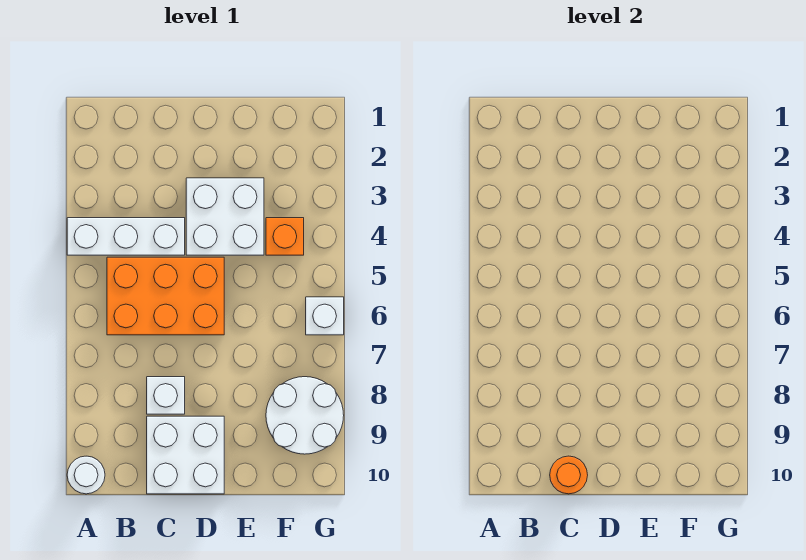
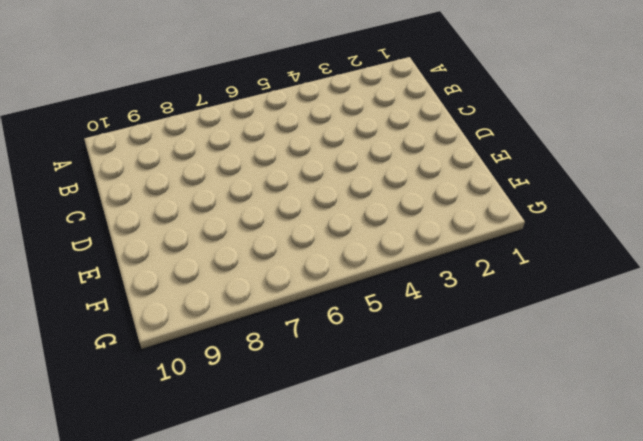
none -> white 1x3 brick [67,218,185,255]
none -> white 1x1 round brick [67,456,105,494]

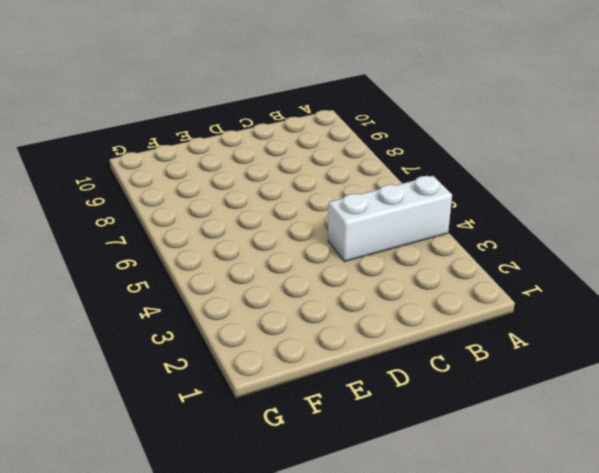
none -> white 1x1 round brick [67,456,105,494]
none -> orange 2x3 brick [107,257,224,335]

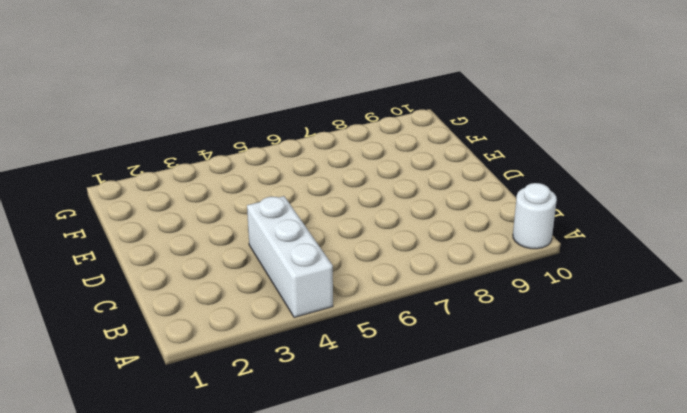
none -> orange 2x3 brick [107,257,224,335]
none -> white 1x1 brick [147,377,185,414]

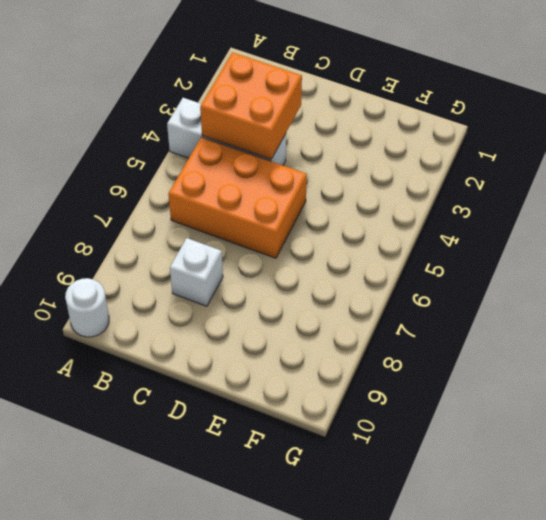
orange 2x2 brick [200,52,302,159] -> none
none -> white 2x2 brick [147,416,224,494]
none -> white 2x2 brick [186,178,264,255]

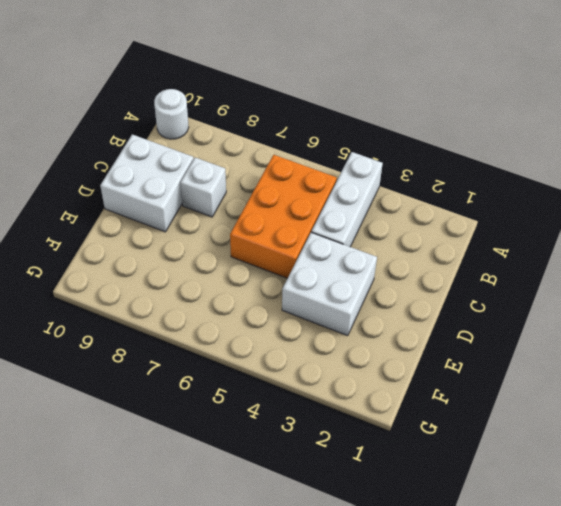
none -> orange 1x1 brick [266,218,304,255]
none -> white 2x2 round brick [266,377,344,454]

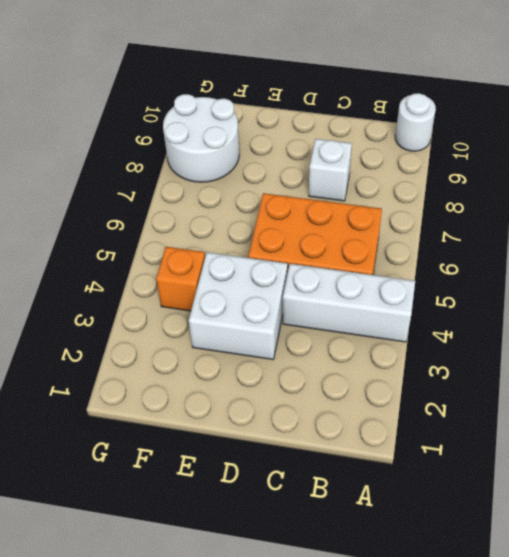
none -> white 2x2 brick [147,416,224,494]
none -> white 1x1 brick [306,297,344,335]

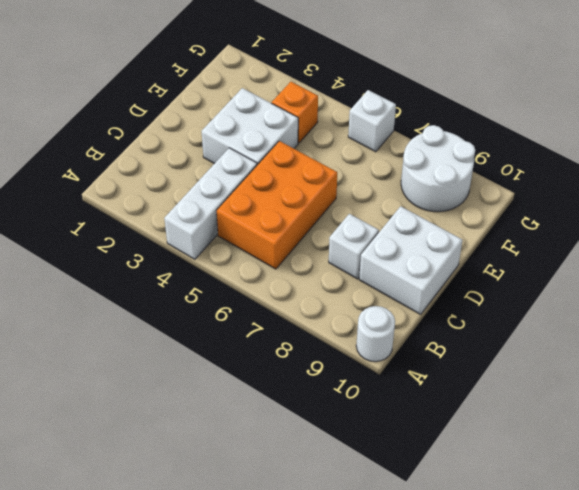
none -> orange 1x1 round brick [550,456,588,494]

